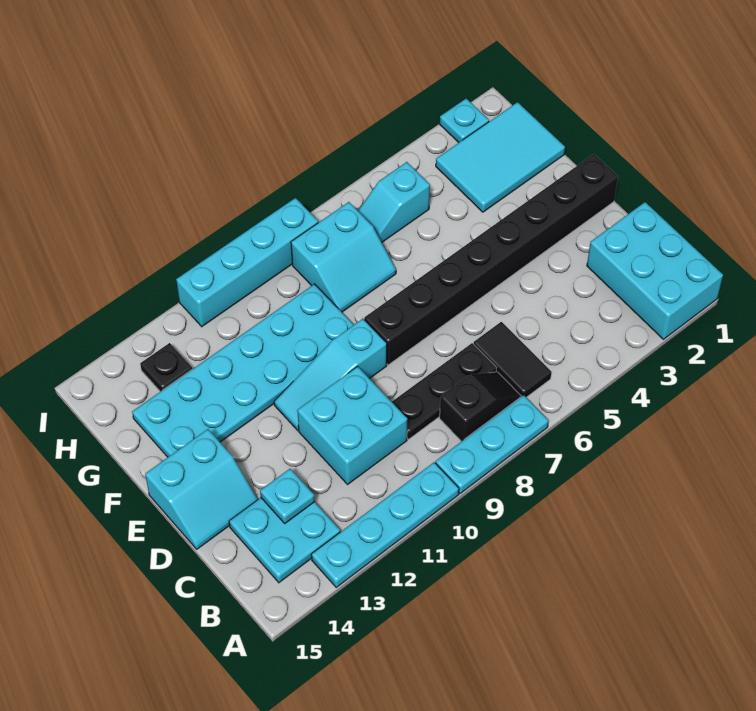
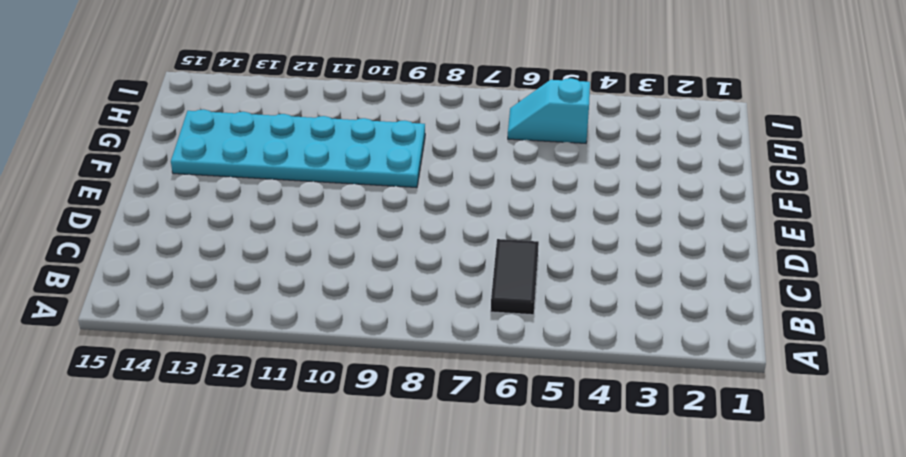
none -> cyan 2x3 brick [587,202,723,339]
none -> cyan 1x3 plate [436,395,549,494]
none -> cyan 1x4 plate [311,462,459,587]

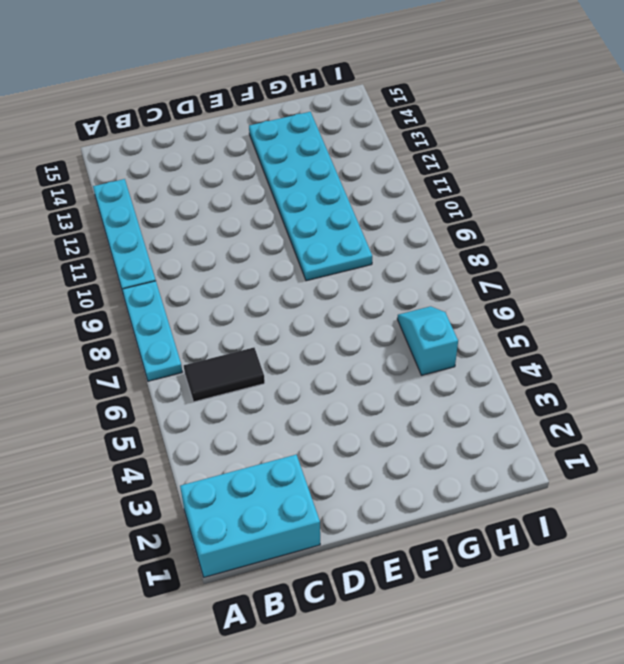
none -> black 1x2 slope [440,372,521,441]
none -> cyan 2x2 plate [229,498,340,583]
none -> black 1x3 plate [392,343,496,439]

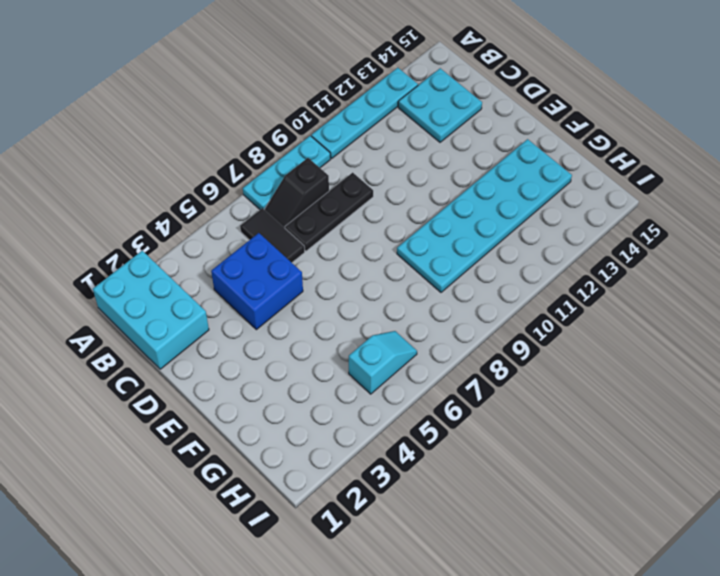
blue 2x2 brick [211,233,303,330] -> none
none -> cyan 2x2 brick [297,366,407,484]
none -> cyan 2x2 slope [145,429,258,549]
none -> black 1x8 brick [364,154,618,365]

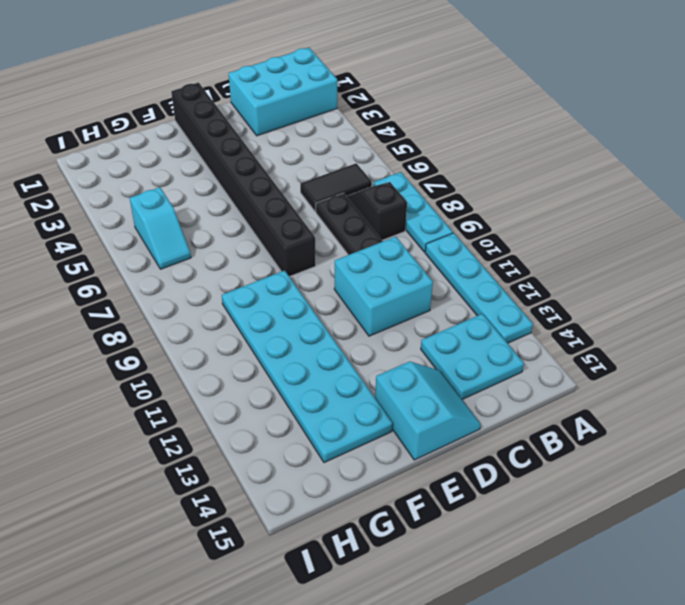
none -> cyan 1x3 slope [274,319,387,430]
none -> cyan 2x3 tile [436,102,565,212]
none -> cyan 2x2 slope [291,202,396,312]

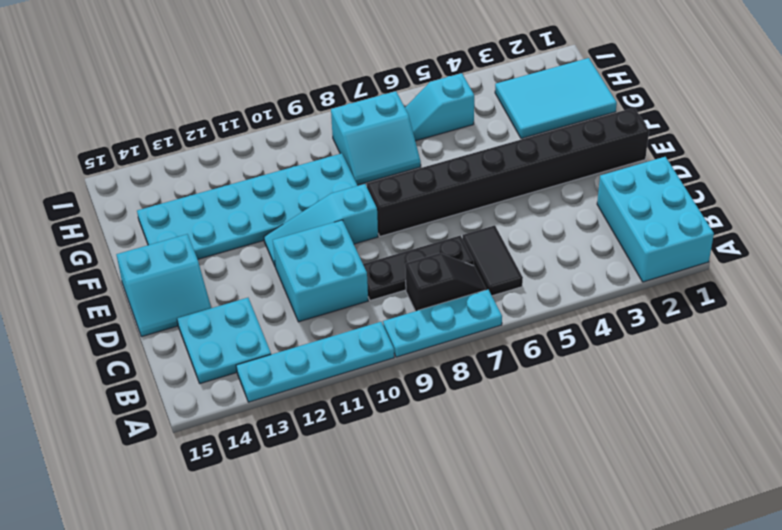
none -> black 1x1 plate [140,343,192,392]
none -> cyan 1x1 plate [440,98,489,143]
none -> cyan 1x4 brick [176,198,318,327]

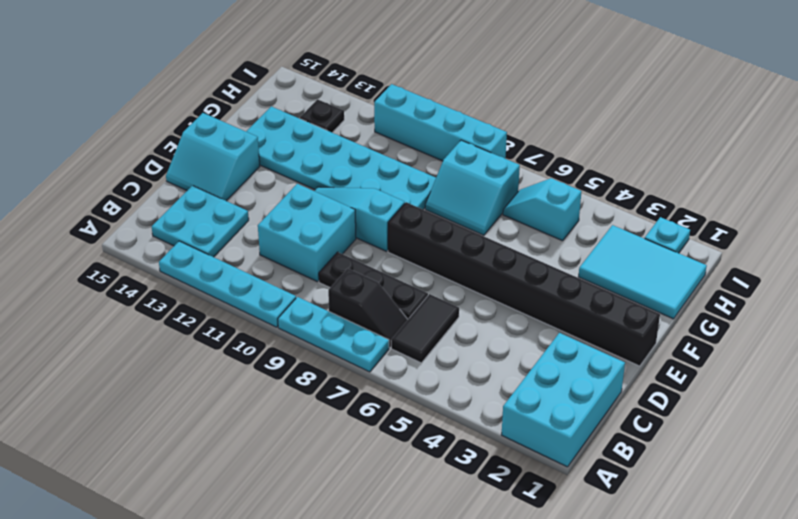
none -> cyan 1x1 plate [260,469,315,523]

